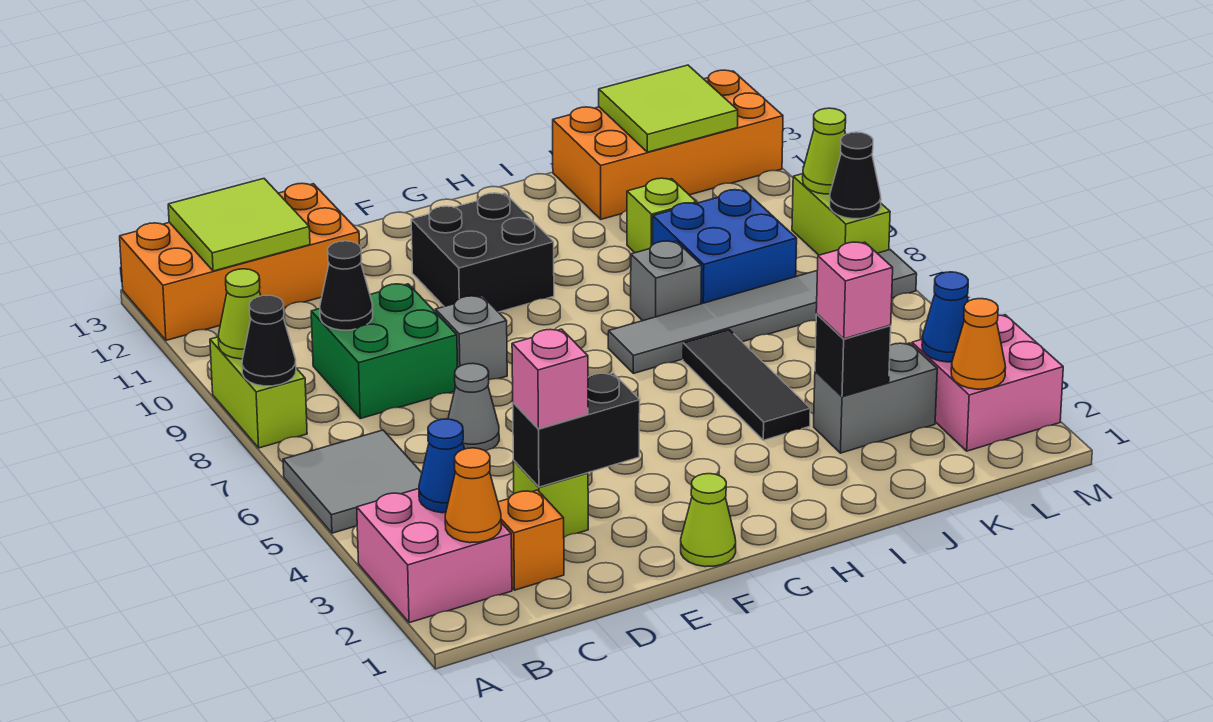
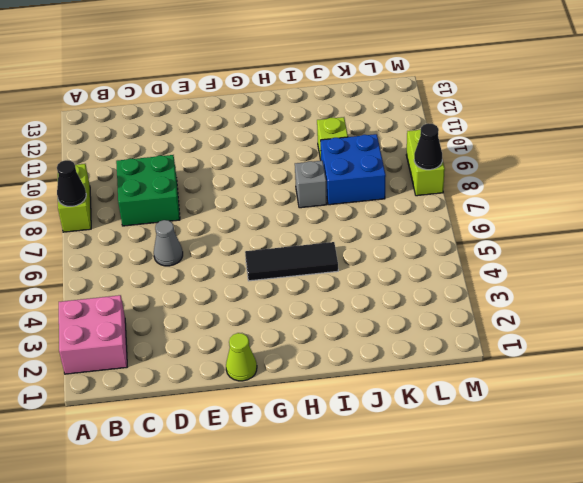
black 1x3 tile [245,242,338,281] -> black 1x3 tile turned to [683,330,810,440]
none -> grey 2x2 tile [283,430,422,533]
none -> orange 2x4 brick [120,183,360,340]
none -> orange 1x1 brick [498,490,564,590]
none -> lime 1x1 brick [513,461,588,537]

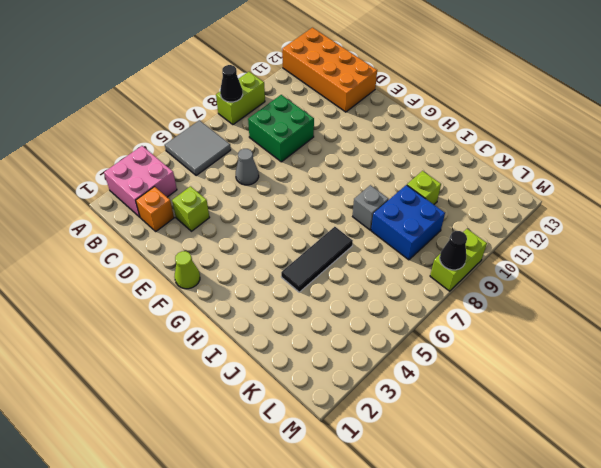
none -> grey 1x1 brick [435,296,507,380]
none -> black 2x2 brick [411,193,554,312]
none -> grey 1x6 tile [608,250,917,373]
none -> grey 1x2 brick [814,343,937,453]

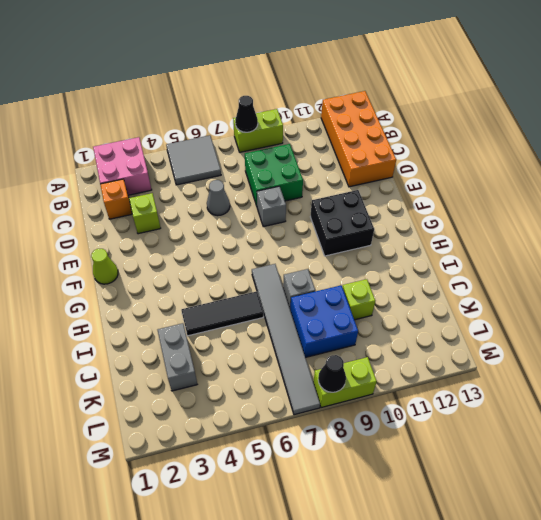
none -> orange 2x4 brick [553,70,783,219]
none -> pink 2x2 brick [912,315,1063,451]
none -> lime 1x1 cone [218,269,261,359]
none -> orange 1x1 cone [445,448,501,543]

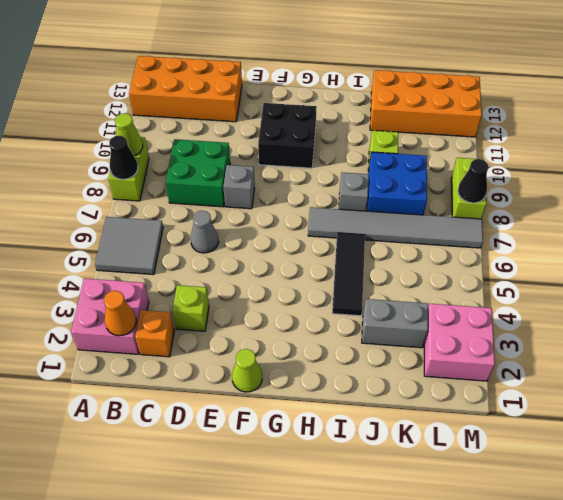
none -> blue 1x1 cone [419,419,464,513]
none -> lime 2x2 tile [168,179,310,271]
none -> black 1x1 cone [320,241,373,330]
none -> black 1x2 brick [513,373,640,487]

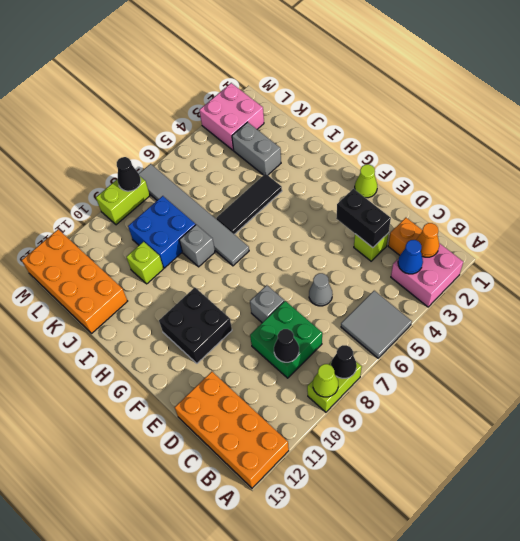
none -> lime 2x2 tile [168,179,310,271]
none -> black 1x1 brick [815,314,891,396]
none -> lime 2x2 tile [599,65,738,152]
none -> orange 1x1 cone [951,299,1006,389]

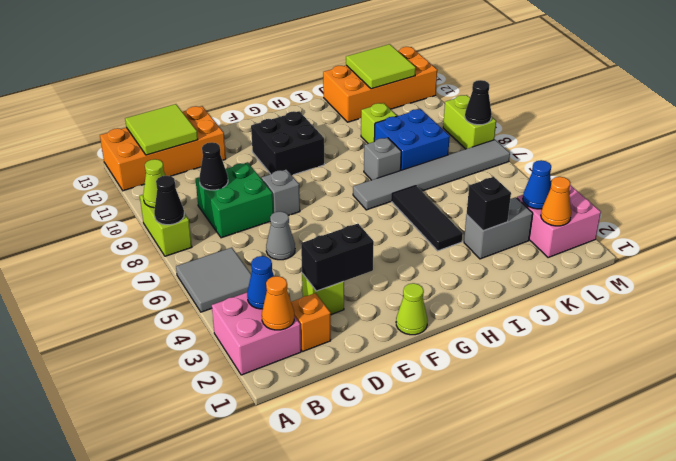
none -> lime 1x1 cone [803,108,846,194]
none -> pink 1x1 brick [512,329,588,429]
none -> pink 1x1 brick [816,242,893,339]

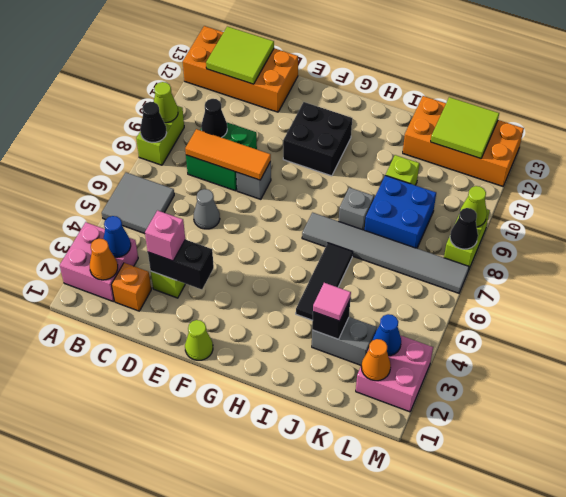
orange 1x3 tile [185,129,271,180] -> none
pink 1x1 tile [313,283,351,321] -> pink 1x1 brick [816,242,893,339]

